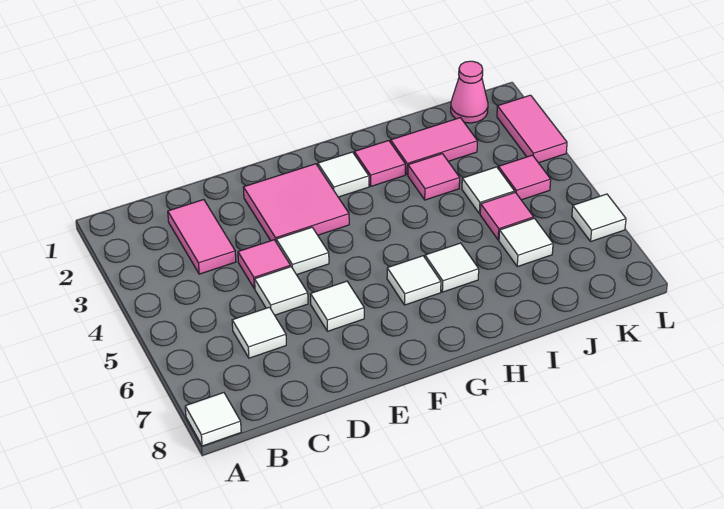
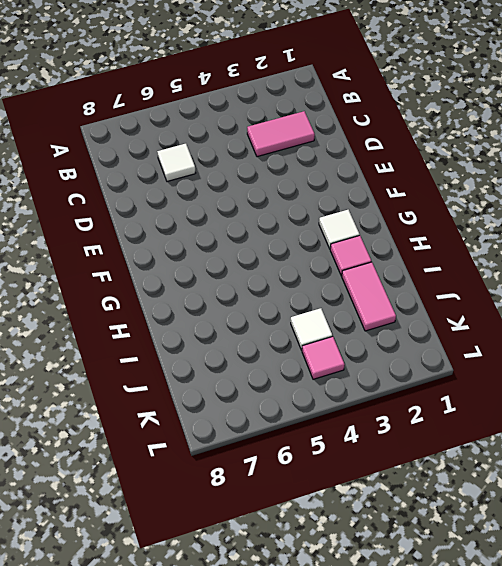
none -> white 1x1 tile [185,393,241,446]
none -> pink 1x1 tile [238,240,291,289]
none -> white 1x1 tile [255,267,308,315]

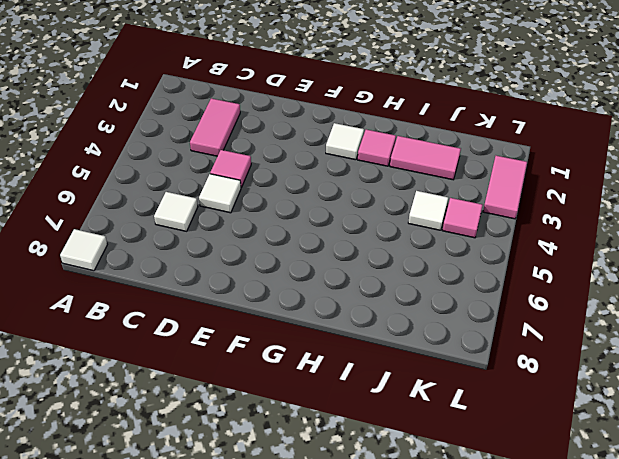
none -> pink 2x2 tile [243,164,349,241]
none -> white 1x1 tile [276,227,329,275]
none -> white 1x1 tile [311,281,364,331]

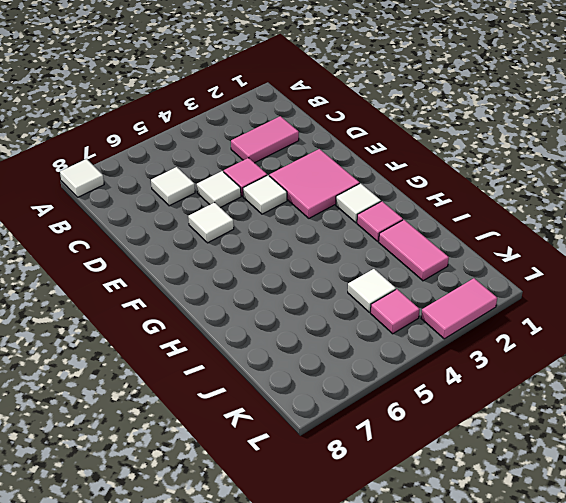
none -> white 1x1 tile [387,256,441,305]
none -> white 1x1 tile [425,243,479,292]
none -> pink 1x1 tile [408,154,460,200]

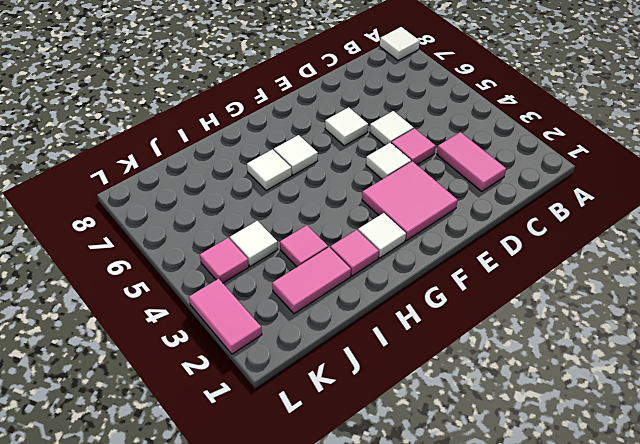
none -> white 1x1 tile [232,307,286,358]
none -> pink 1x1 tile [480,192,534,240]
none -> white 1x1 tile [499,218,553,267]

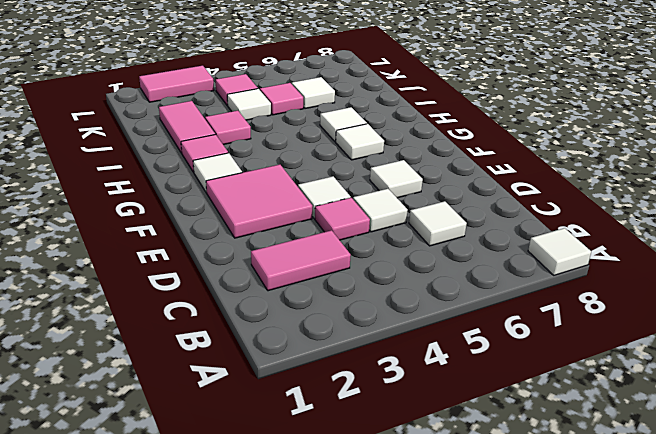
none -> pink 1x1 cone [451,61,488,123]
none -> white 1x1 tile [572,194,626,241]

